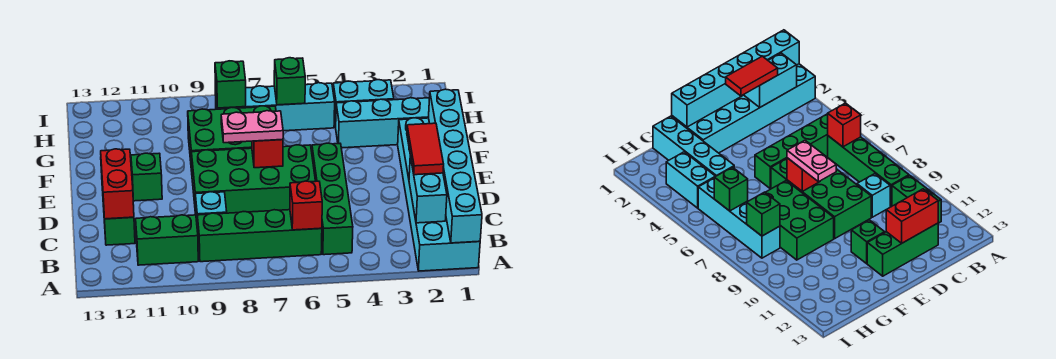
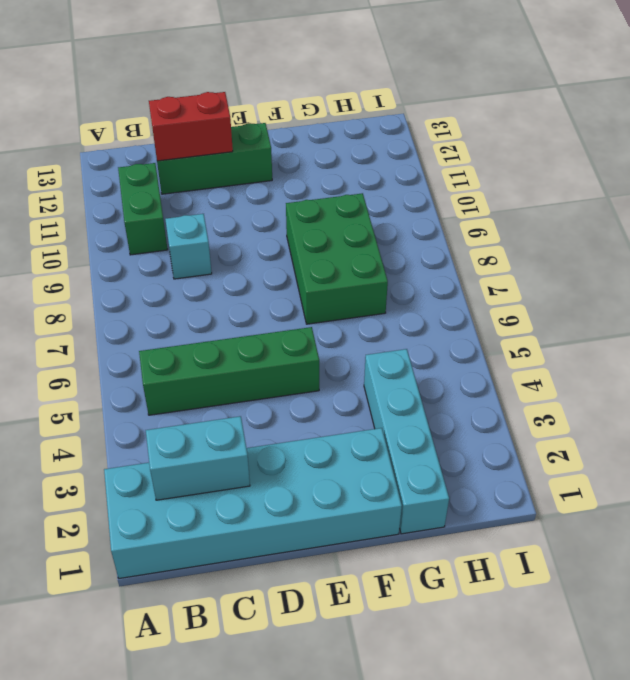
none -> green 1x4 brick [197,210,322,262]
none -> green 2x4 brick [192,145,316,214]
none -> green 1x1 brick [131,153,162,201]

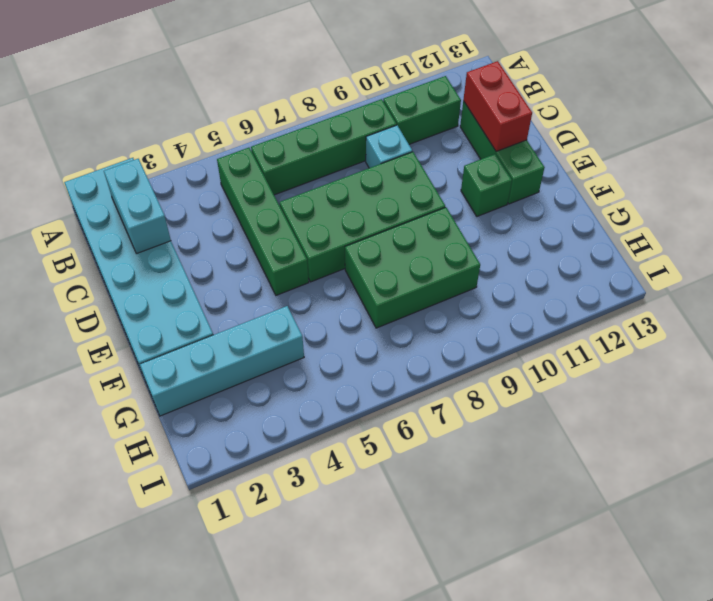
none -> cyan 1x2 brick [333,80,394,127]
none -> cyan 1x4 brick [215,83,335,131]
none -> cyan 1x6 brick [429,89,482,243]

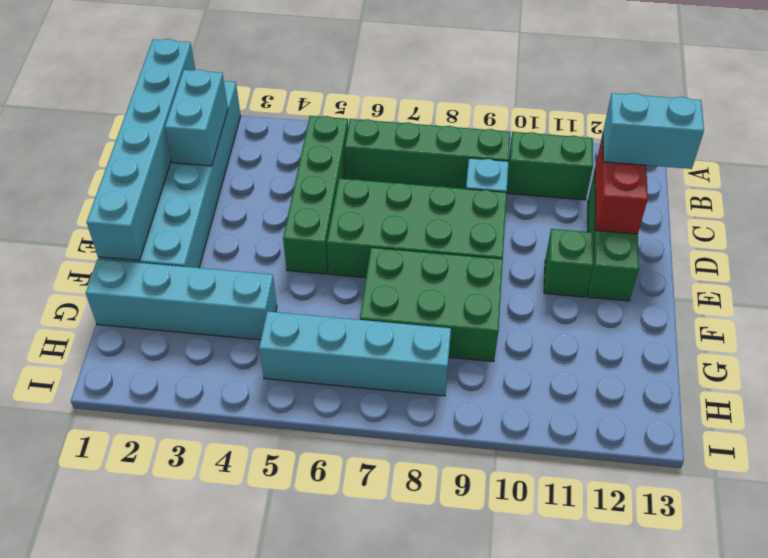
cyan 1x2 brick [603,93,704,169] -> cyan 1x2 brick moved to [333,80,394,127]
none -> red 1x1 brick [290,181,322,230]
none -> red 1x1 brick [252,140,283,168]
none -> green 1x1 brick [274,58,305,105]

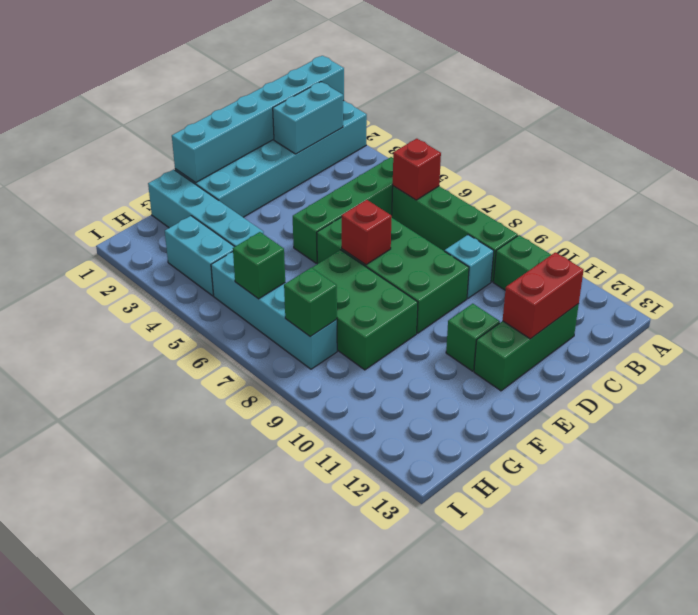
none -> red 1x2 tile [407,123,444,175]
none -> pink 1x2 plate [221,111,283,143]

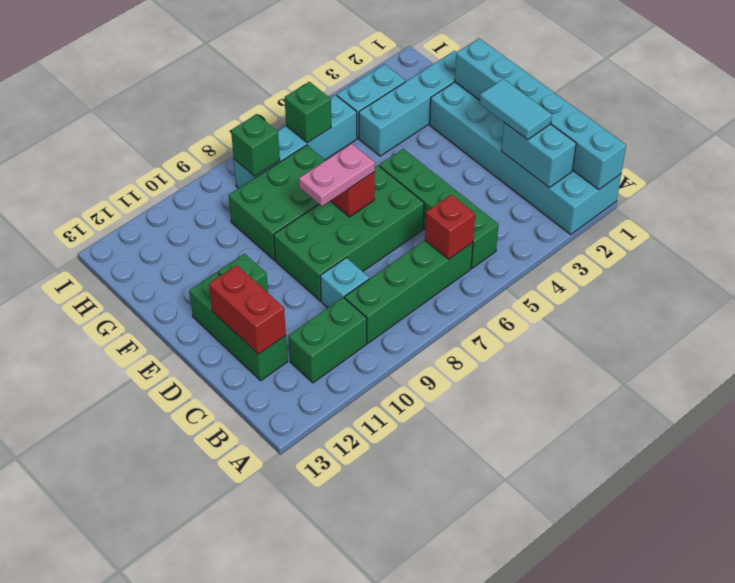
cyan 1x2 tile [479,79,552,140] -> red 1x2 tile [407,123,444,175]

